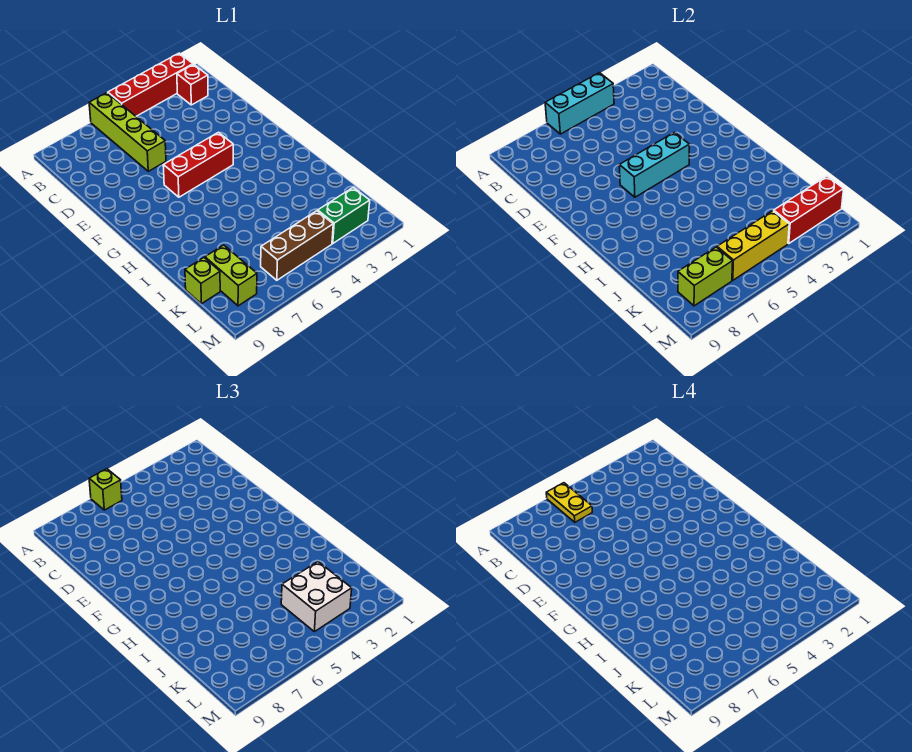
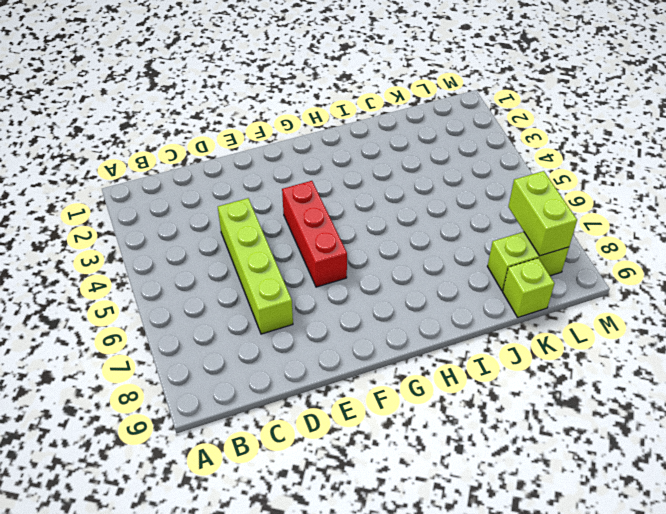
lime 1x4 brick [218,198,293,334] -> lime 1x4 brick turned to [89,93,166,171]
none -> red 1x4 brick [108,53,193,116]
none -> red 1x1 brick [177,64,208,105]
none -> green 1x2 brick [318,187,370,244]

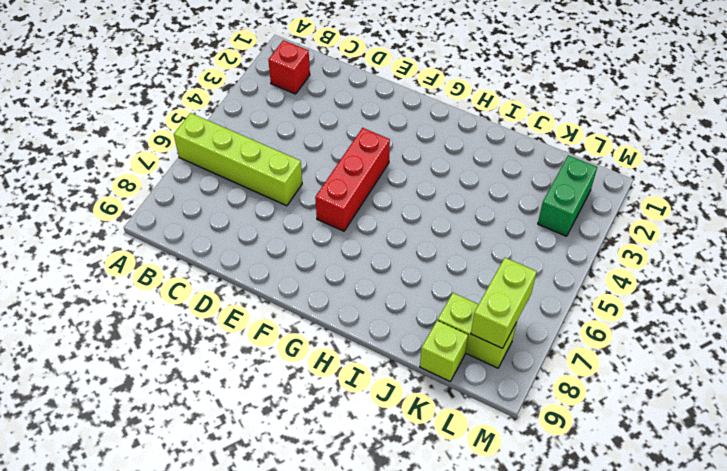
none -> red 1x4 brick [108,53,193,116]
none -> brown 1x3 brick [261,211,333,280]
none -> cyan 1x3 brick [545,73,614,134]

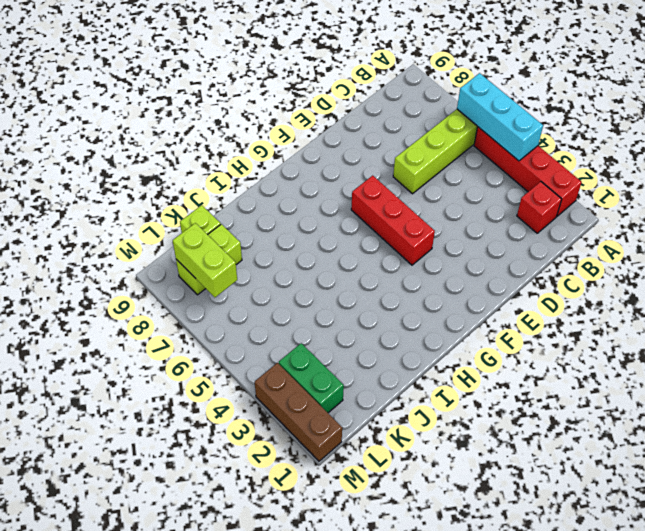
brown 1x3 brick [255,363,342,461] -> brown 1x3 brick moved to [261,211,333,280]
none -> cyan 1x3 brick [619,132,689,197]
none -> red 1x3 brick [774,176,844,244]
none -> yellow 1x3 brick [717,211,789,280]

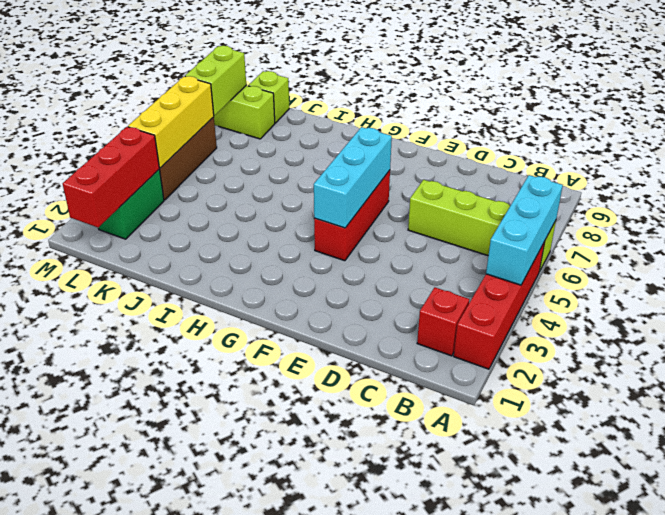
none -> lime 1x1 brick [89,469,122,510]
none -> white 2x2 brick [281,562,352,632]
none -> yellow 1x2 plate [546,483,592,522]

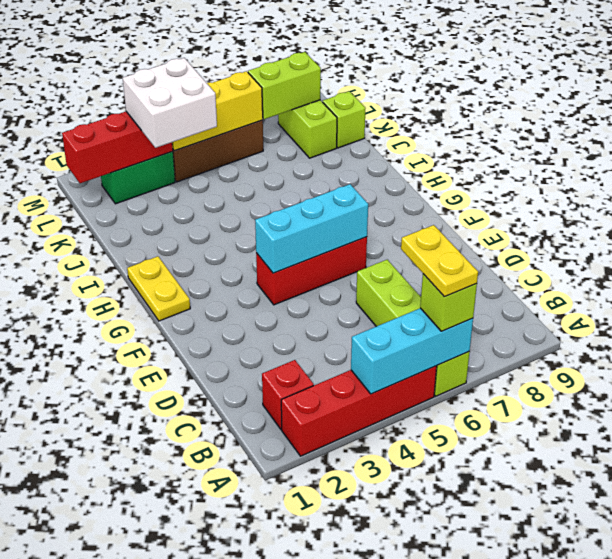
yellow 1x2 plate [127,256,190,321] -> none

